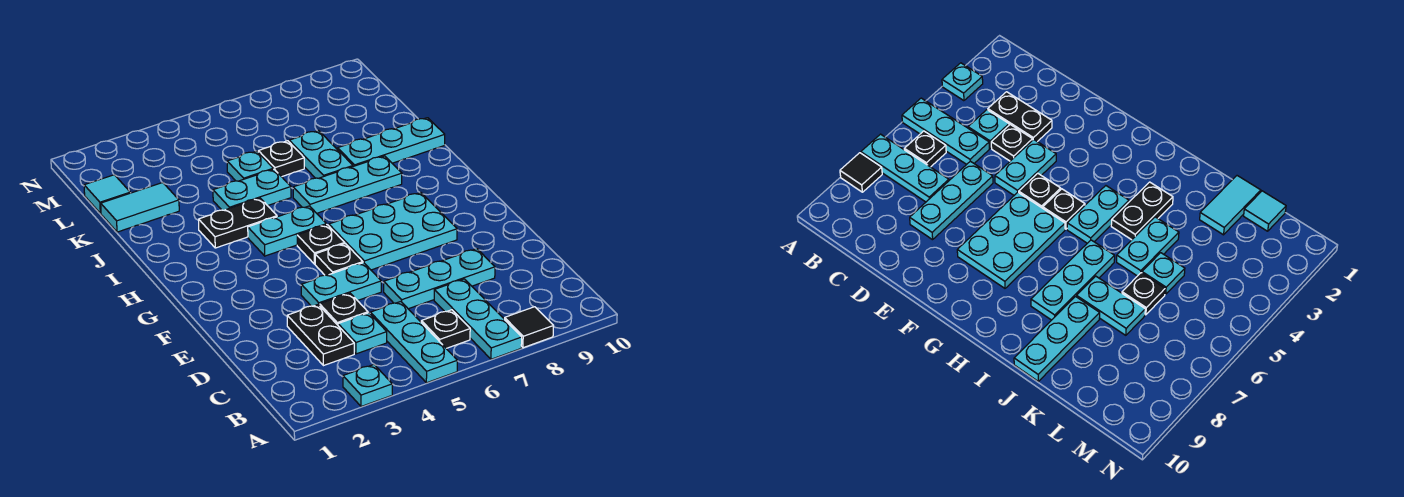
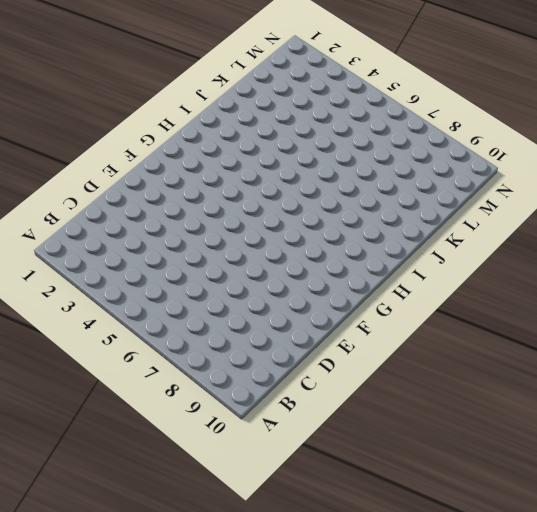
none -> cyan 1x1 plate [343,365,392,407]
none -> cyan 1x3 plate [370,302,457,383]
none -> cyan 1x3 plate [434,279,522,359]

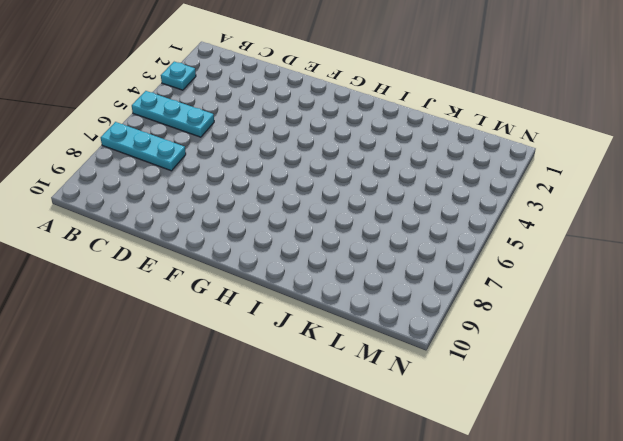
none -> black 1x1 tile [505,307,553,348]
none -> black 1x1 plate [421,310,470,348]
none -> black 1x2 plate [287,305,354,366]

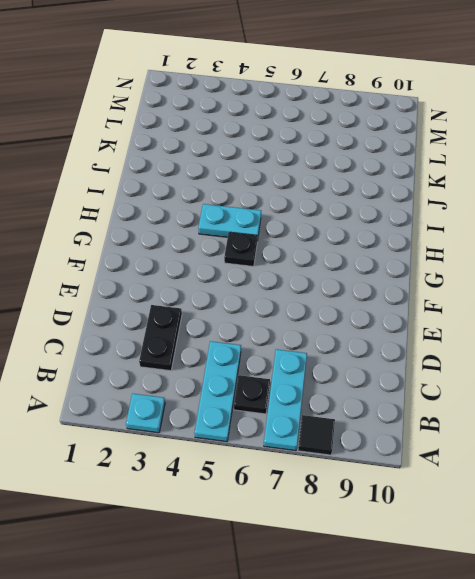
none -> cyan 1x1 plate [338,313,387,354]
none -> black 1x1 plate [320,293,368,325]
none -> cyan 1x3 plate [384,249,495,309]

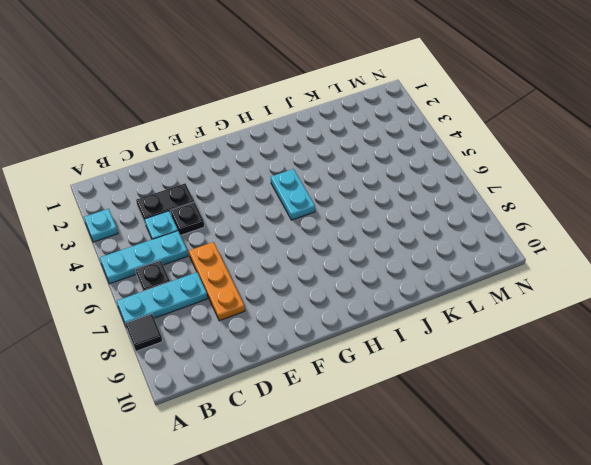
orange 1x3 plate [189,242,245,321] -> cyan 1x3 plate [384,249,495,309]
none -> cyan 1x2 plate [301,263,381,306]
none -> black 1x1 plate [315,244,363,275]
none -> cyan 2x3 plate [329,193,457,270]

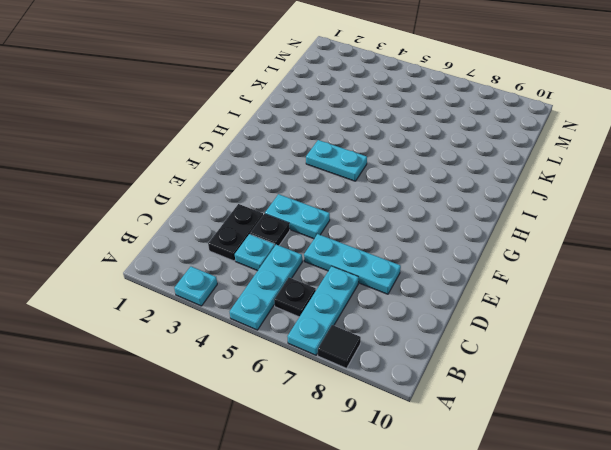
none -> black 1x1 plate [315,244,363,275]
none -> cyan 2x3 plate [329,193,457,270]
none -> black 1x1 plate [297,225,345,264]

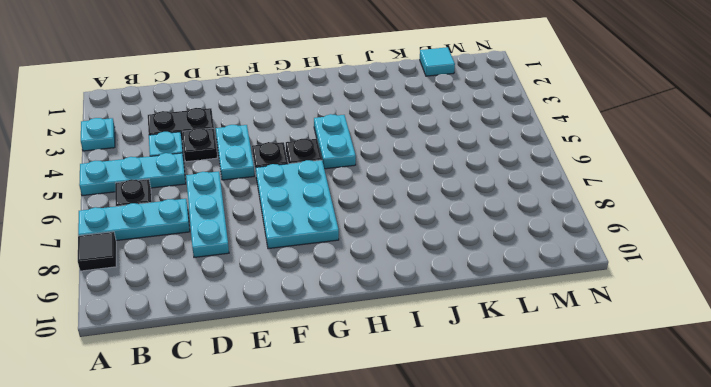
none -> black 1x2 plate [199,198,277,248]
none -> cyan 1x3 plate [293,156,402,213]
none -> cyan 1x2 plate [213,169,291,210]

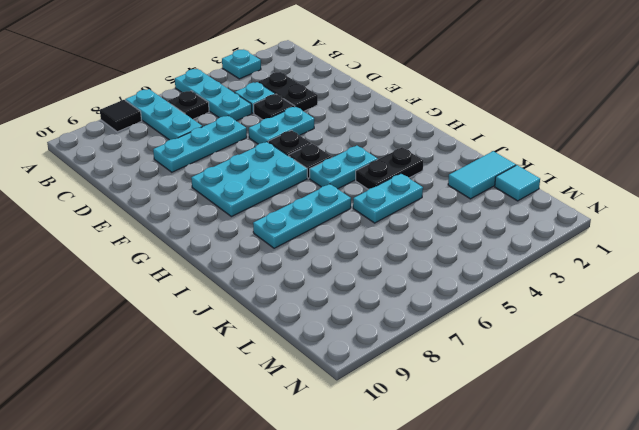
none -> cyan 1x2 plate [289,131,353,178]
none -> cyan 1x3 plate [338,118,445,166]
none -> cyan 1x1 plate [227,151,273,181]

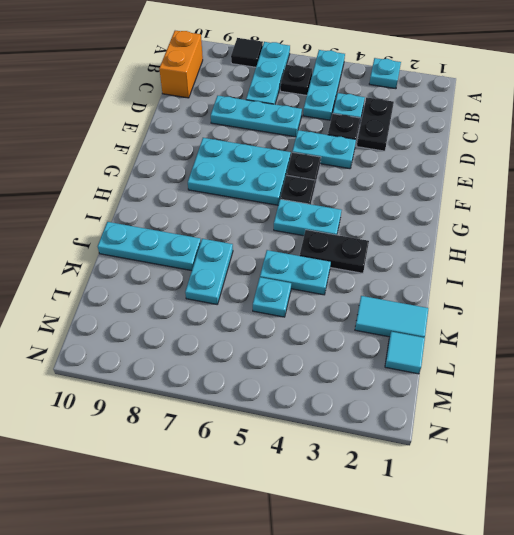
orange 1x2 brick [159,31,203,98] -> none
none -> cyan 1x3 plate [293,156,402,213]
none -> black 1x1 plate [258,141,304,177]

